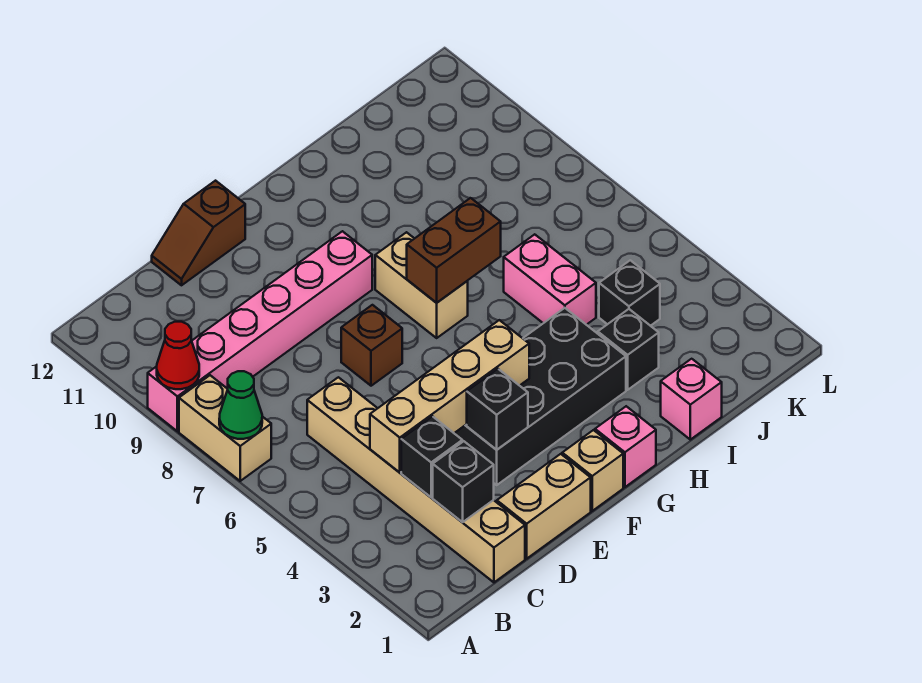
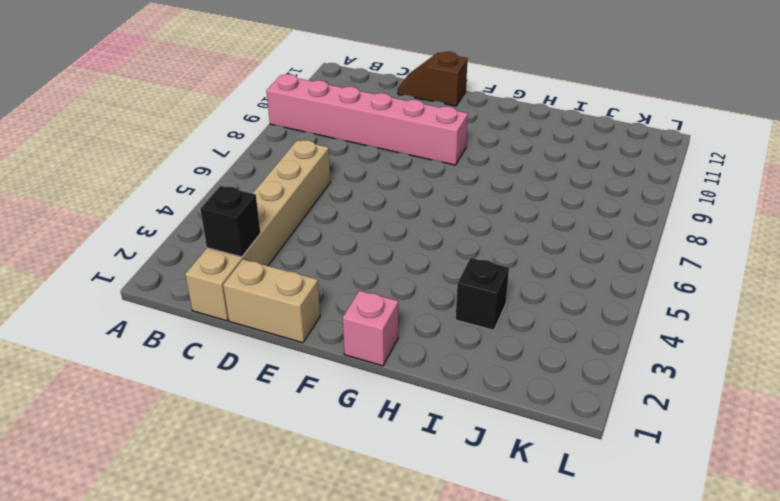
none -> tan 1x2 brick [179,375,271,481]
none -> black 2x4 brick [454,308,626,485]
none -> brown 1x1 brick [341,305,402,386]

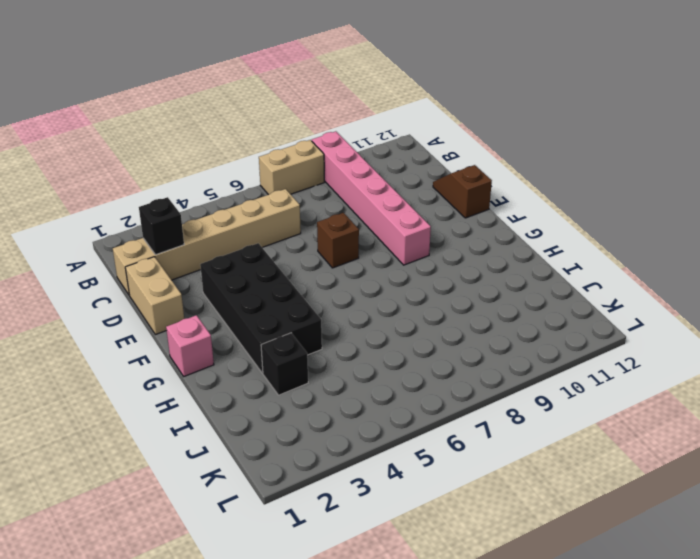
none -> tan 1x1 brick [562,430,623,511]
none -> tan 1x2 brick [375,232,468,338]
none -> pink 1x1 brick [661,359,722,440]

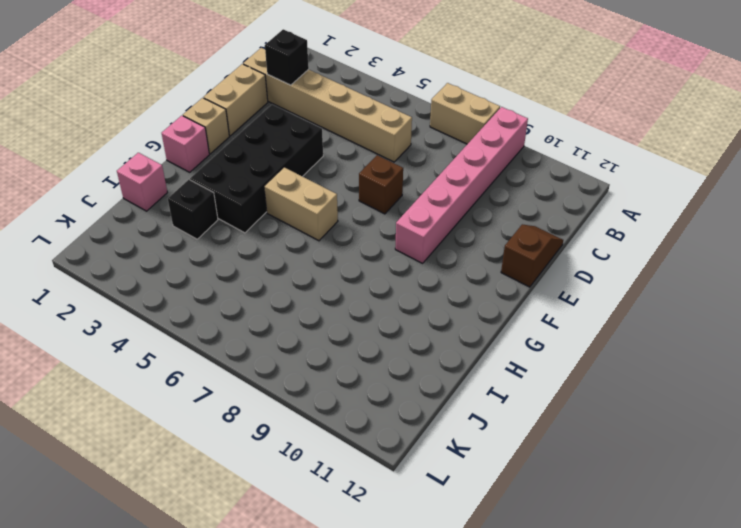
tan 1x2 brick [264,167,338,241] -> tan 1x2 brick moved to [375,232,468,338]
none -> pink 1x2 brick [504,234,596,325]
none -> black 1x1 brick [599,260,660,326]
none -> green 1x1 cone [219,371,262,439]

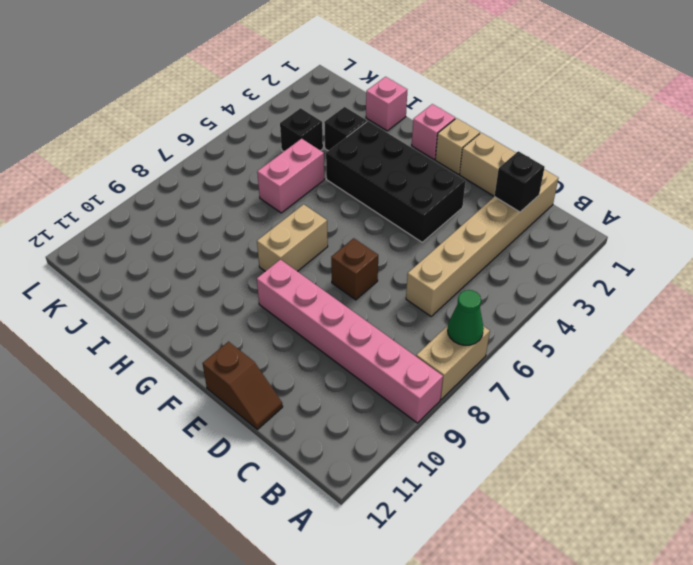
none -> red 1x1 cone [157,322,199,389]
none -> black 1x1 brick [401,416,462,497]
none -> tan 1x4 brick [370,320,529,473]

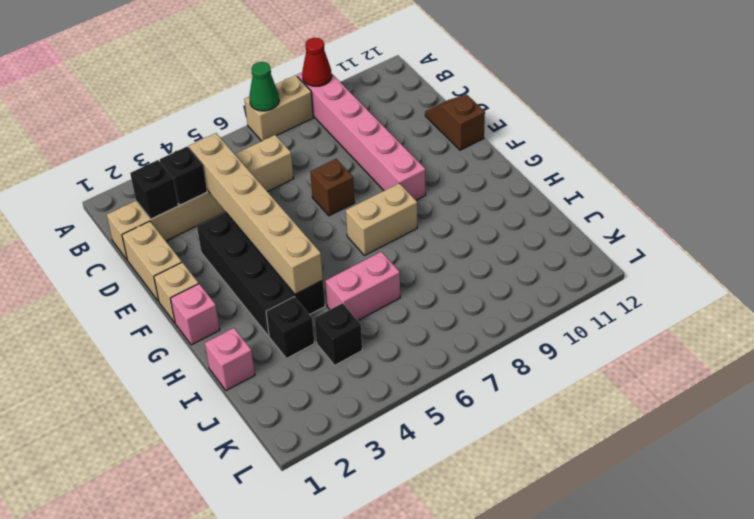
tan 1x6 brick [189,133,323,294] -> tan 1x4 brick [370,320,529,473]
none -> black 1x1 brick [467,369,528,450]
none -> brown 1x2 brick [407,198,501,303]

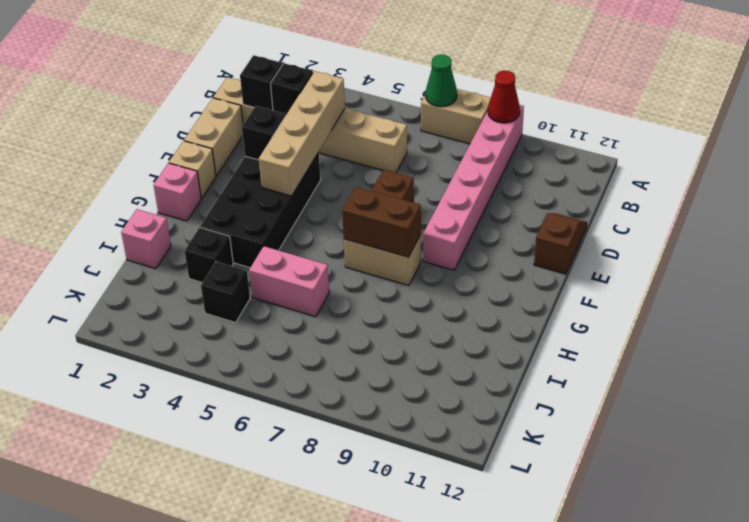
brown 1x2 brick [342,187,421,257] -> brown 1x2 brick turned to [407,198,501,303]

